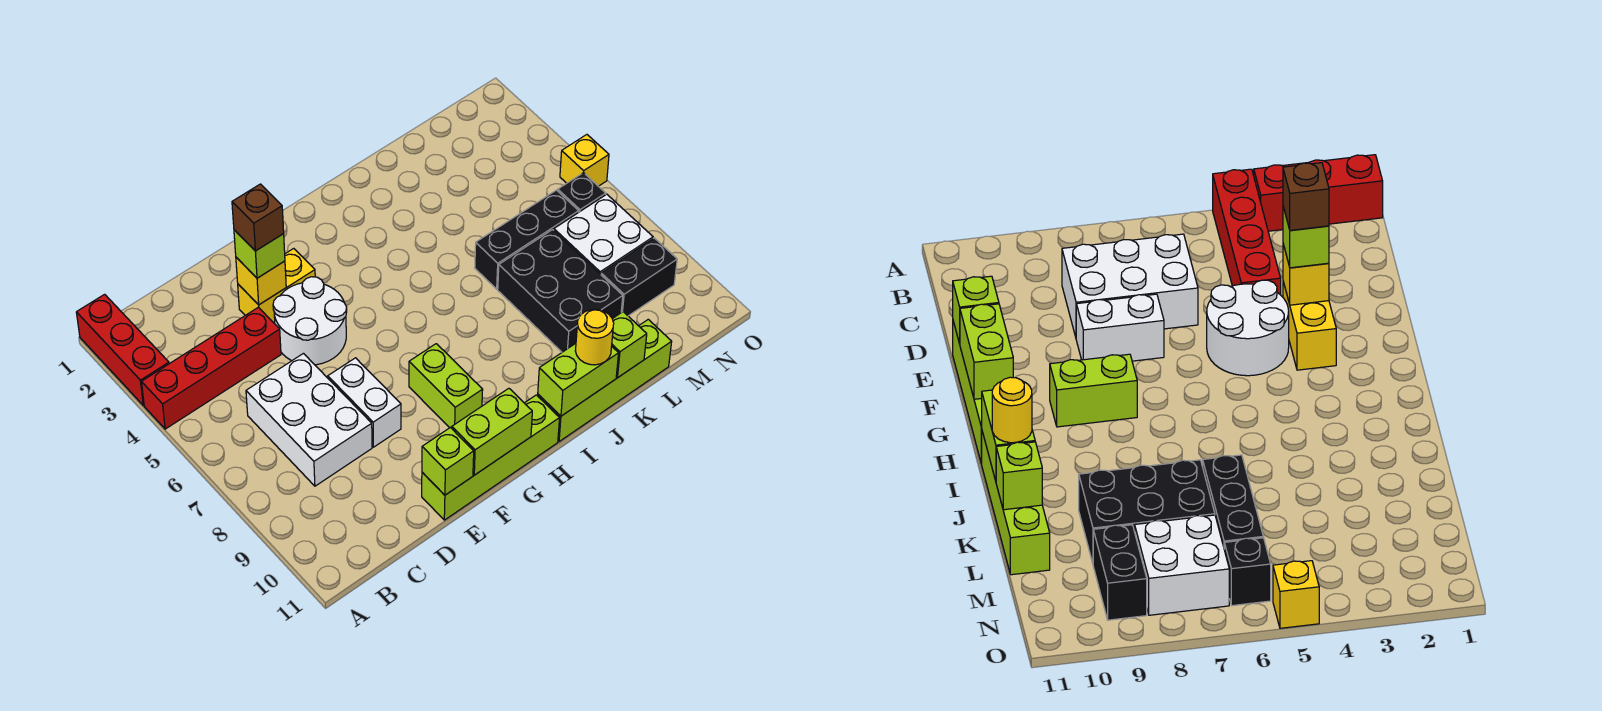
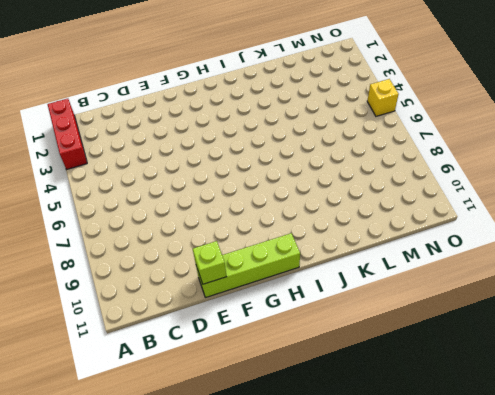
none -> red 1x4 brick [142,307,281,429]
none -> white 2x3 brick [246,354,372,486]
none -> yellow 1x2 brick [238,249,315,323]

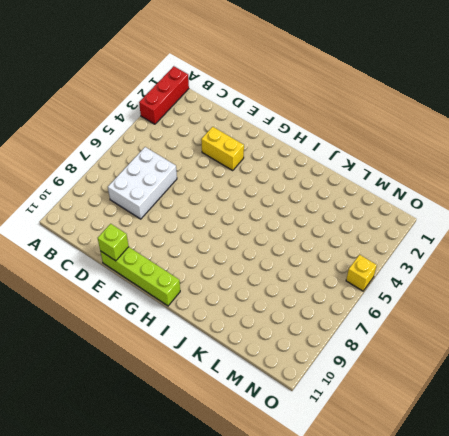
none -> red 1x4 brick [142,307,281,429]
none -> white 2x2 round brick [273,277,347,365]
none -> white 1x2 brick [328,358,401,447]

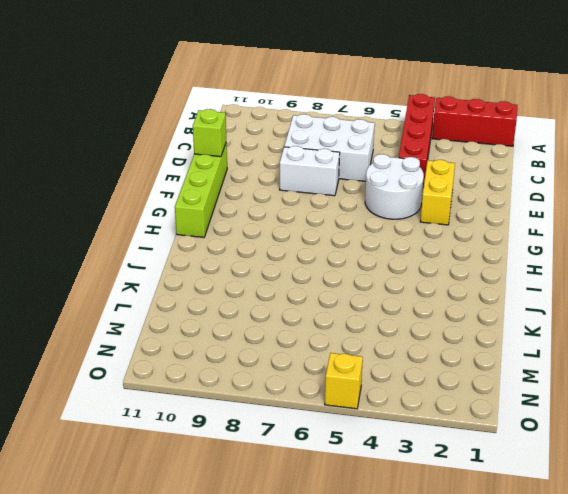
none -> lime 1x2 brick [409,344,483,428]
none -> lime 1x4 brick [538,319,672,442]
none -> black 1x3 brick [475,190,579,289]

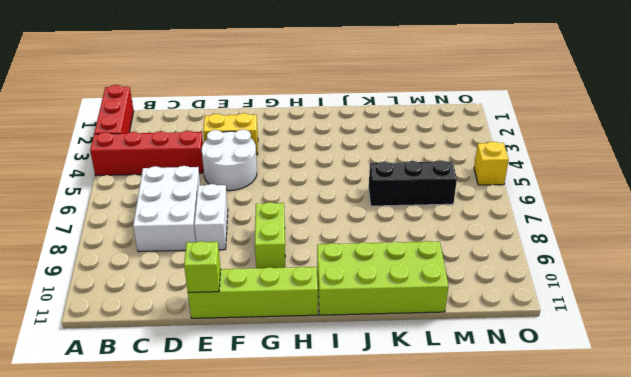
lime 2x4 brick [317,241,449,315] -> lime 1x4 brick [538,319,672,442]
none -> black 2x3 brick [498,230,623,352]
none -> white 2x2 brick [554,194,653,274]
none -> black 1x2 brick [601,238,677,316]

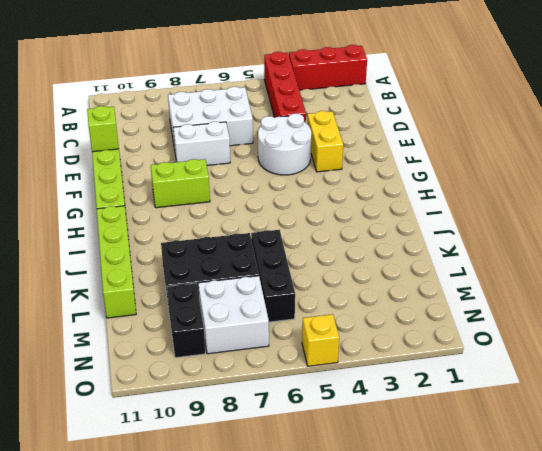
none -> black 1x1 brick [558,173,606,212]
none -> yellow 1x1 brick [236,257,286,305]
none -> lime 1x2 brick [452,388,532,475]

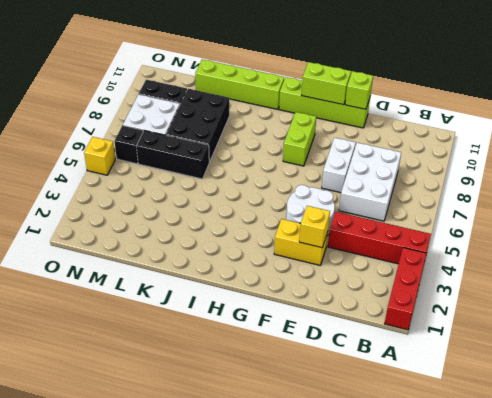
none -> lime 1x2 brick [538,343,619,416]
none -> lime 1x1 brick [612,312,647,378]
none -> lime 1x1 brick [234,230,285,278]

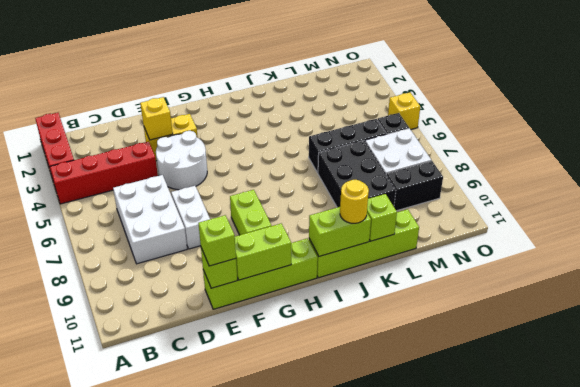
lime 1x1 brick [198,215,236,266] -> lime 1x1 brick moved to [234,230,285,278]
none -> brown 1x1 brick [232,184,284,251]

